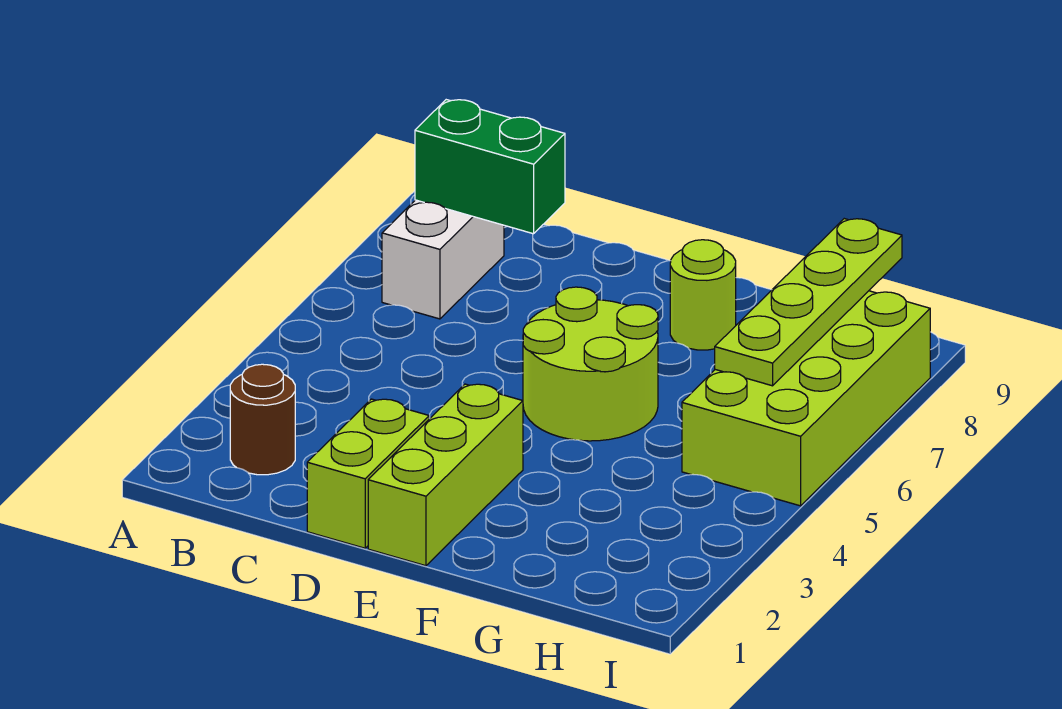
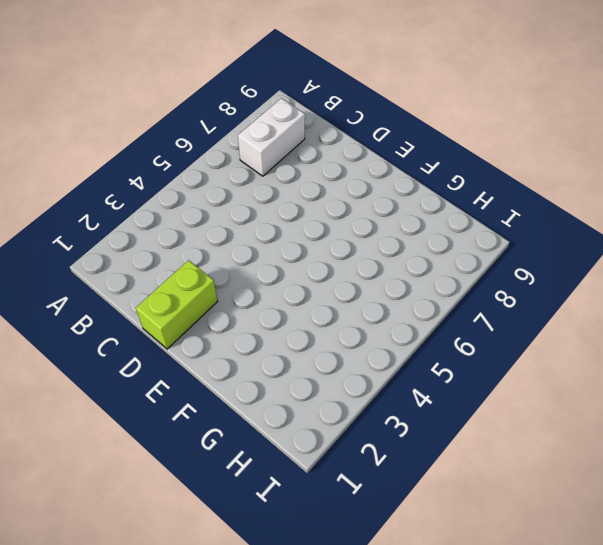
none -> brown 1x1 round brick [230,364,295,475]
none -> lime 1x3 brick [368,384,523,566]

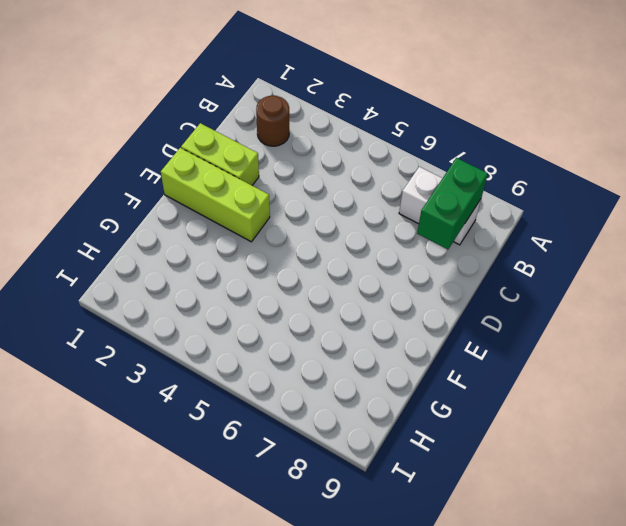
none -> lime 2x2 round brick [523,287,658,441]
none -> lime 1x1 round brick [670,240,736,350]

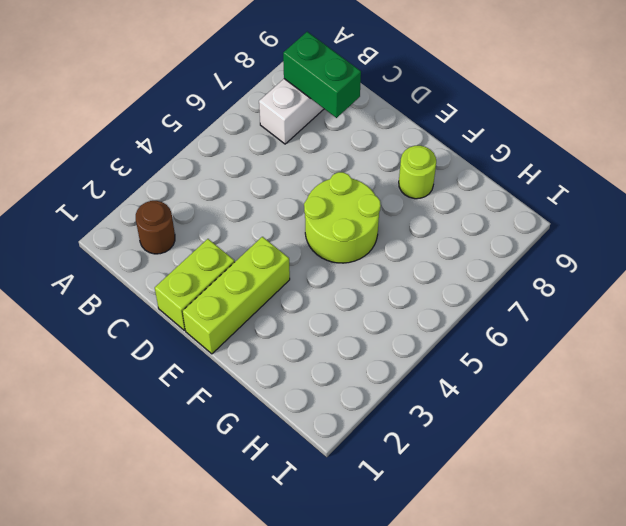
none -> lime 2x4 brick [682,291,930,506]
none -> lime 1x4 plate [715,219,902,386]

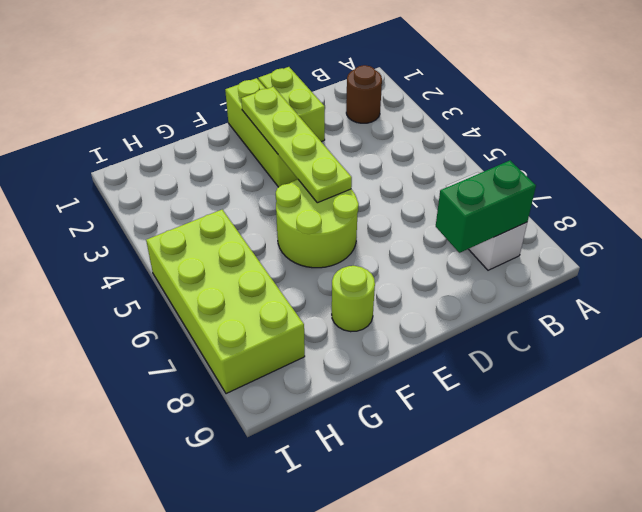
lime 1x4 plate [241,87,352,203] -> lime 1x4 plate moved to [715,219,902,386]

